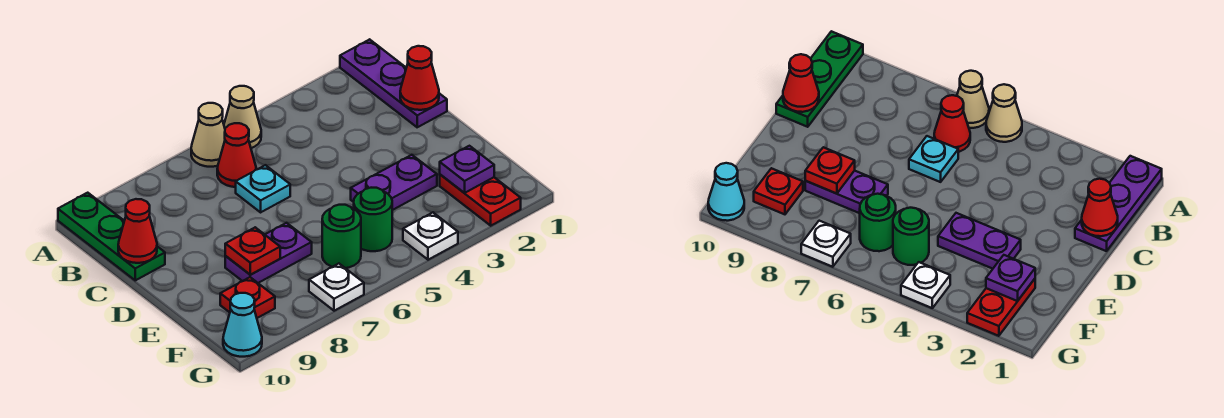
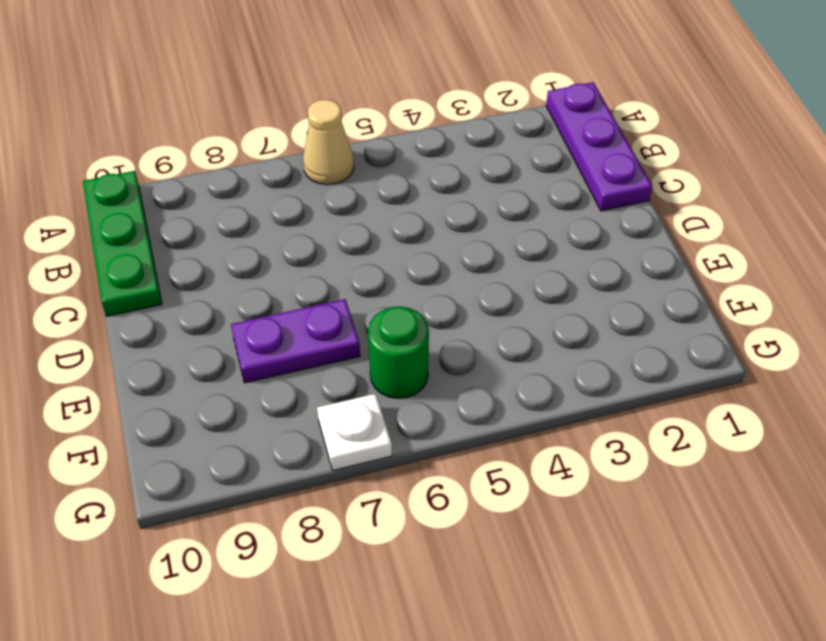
none -> tan 1x1 cone [224,86,261,148]
none -> red 1x1 cone [217,123,256,187]
none -> cyan 1x1 plate [236,165,290,212]

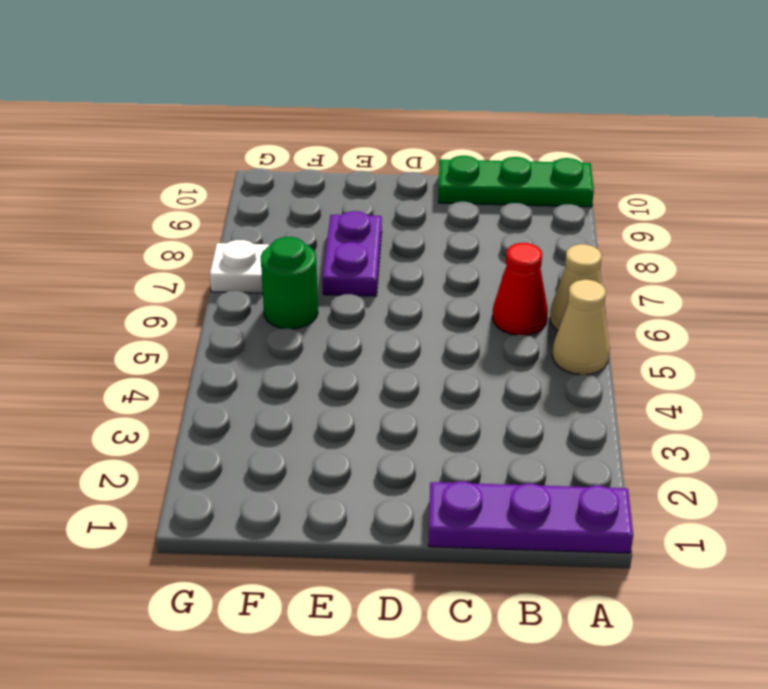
none -> cyan 1x1 plate [236,165,290,212]
none -> purple 1x2 plate [351,155,437,210]
none -> red 1x2 plate [440,175,521,226]

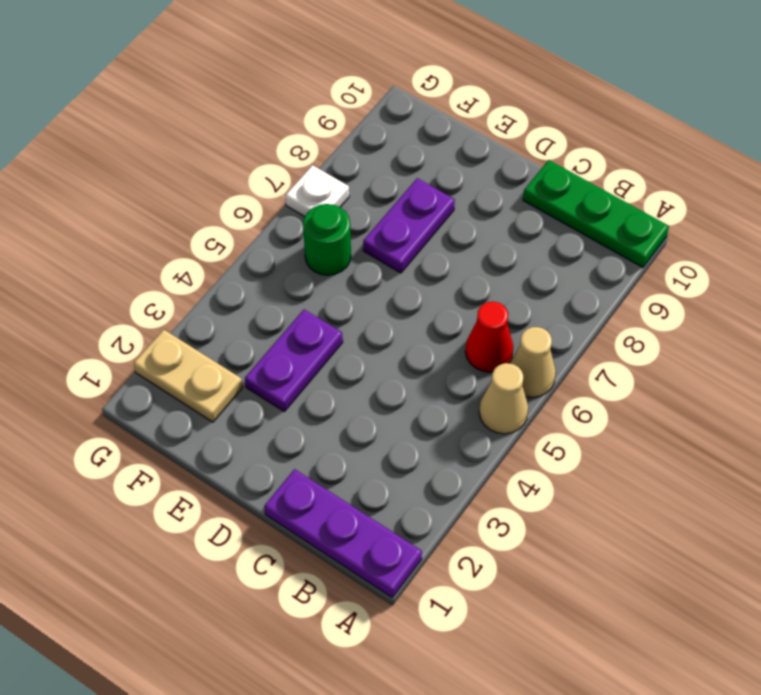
tan 1x2 plate [134,330,243,422] -> red 1x2 plate [440,175,521,226]
none -> cyan 1x1 plate [236,165,290,212]
none -> green 1x1 round brick [354,188,392,251]
none -> red 1x1 plate [220,277,275,318]

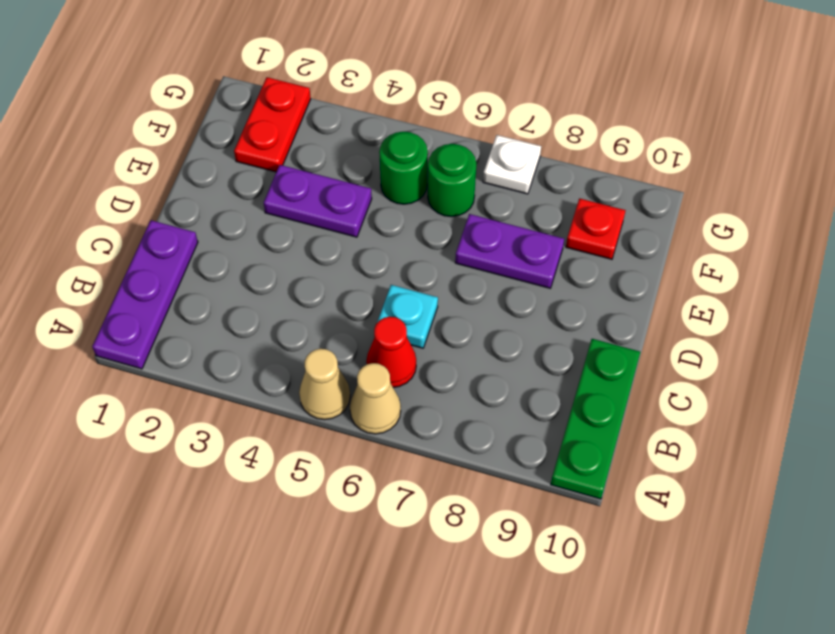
none -> white 1x1 plate [403,212,458,260]
none -> cyan 1x1 cone [223,293,262,357]
none -> red 1x1 cone [400,46,439,110]

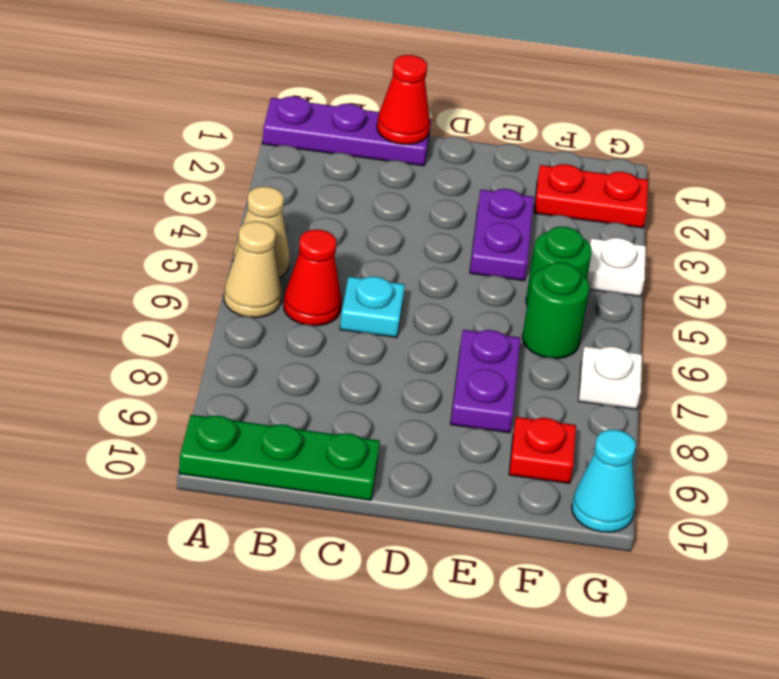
none -> red 1x1 cone [118,199,157,263]
none -> red 1x1 plate [225,227,280,275]
none -> purple 1x1 plate [440,146,494,193]

